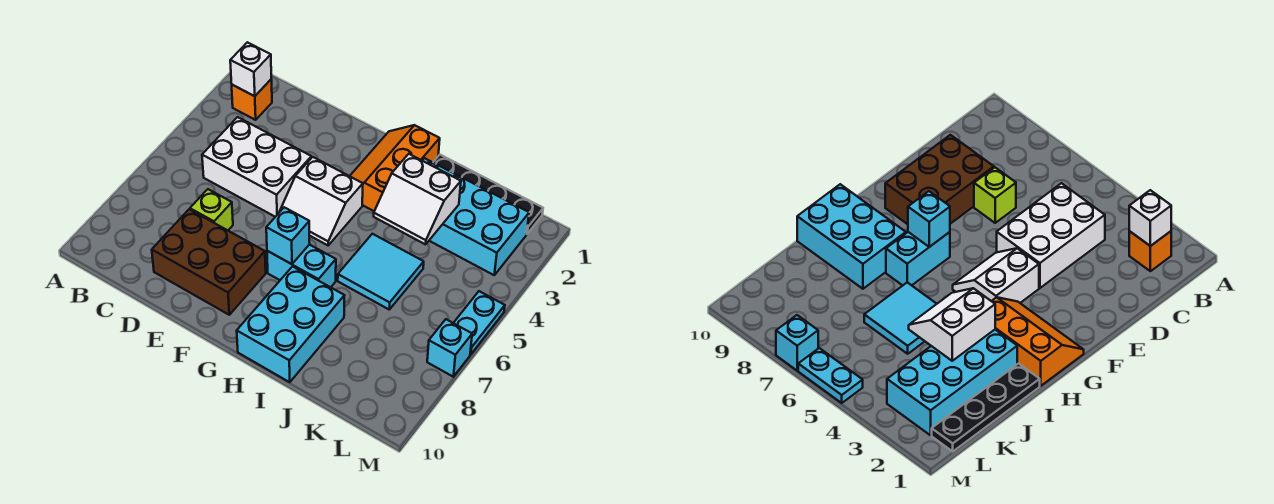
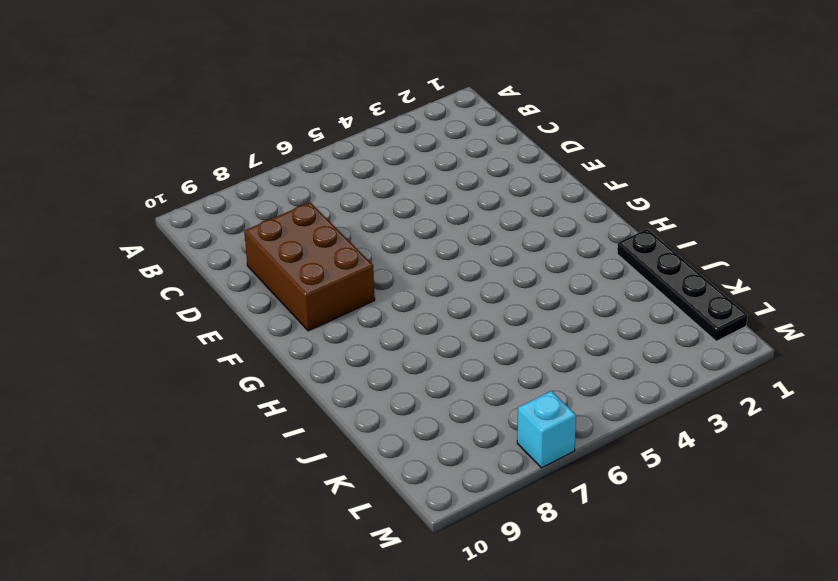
none -> orange 1x1 brick [232,79,272,120]
none -> white 2x3 brick [202,117,311,217]
none -> lime 1x1 brick [190,189,233,230]

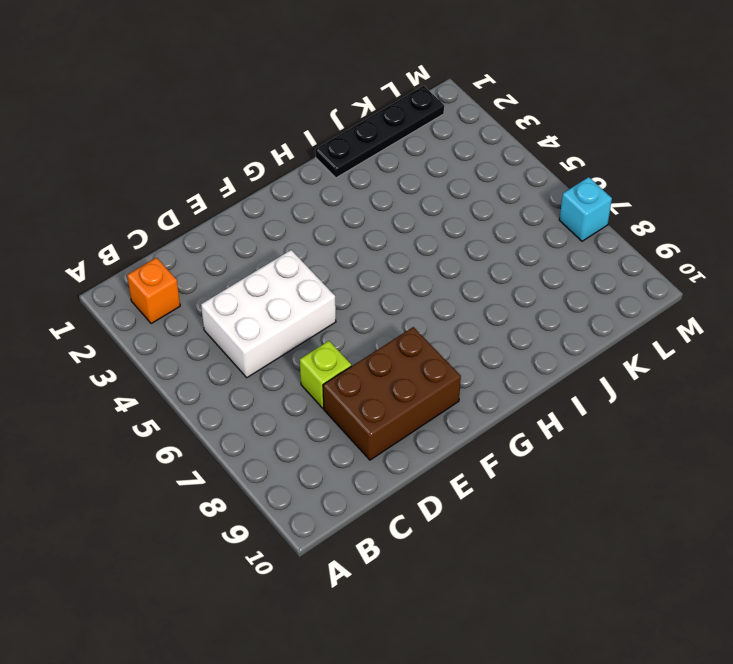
none -> white 2x2 slope [280,157,363,245]
none -> orange 2x3 slope [350,125,440,211]
none -> cyan 1x2 brick [267,245,336,287]

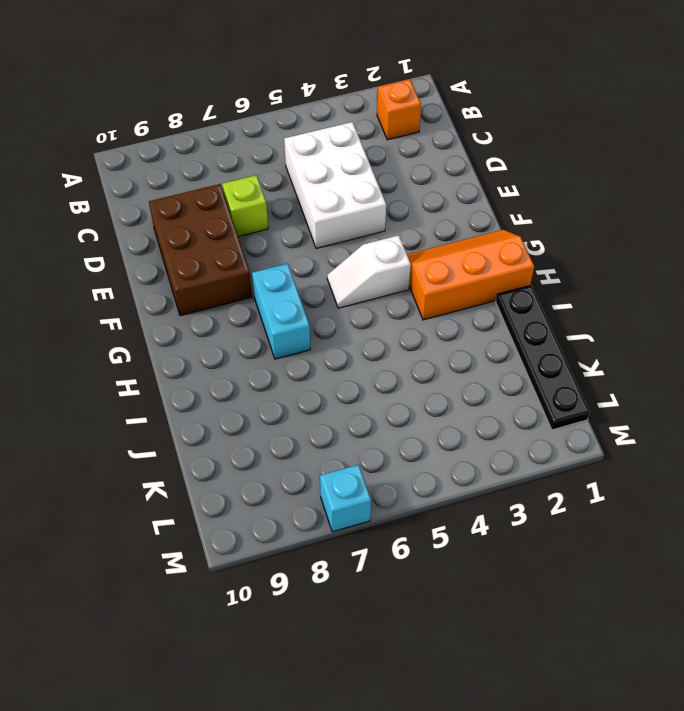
white 1x2 slope [327,235,411,308] -> white 2x2 slope [280,157,363,245]
none -> cyan 2x3 brick [237,266,345,382]
none -> cyan 2x4 brick [422,158,529,275]
none -> cyan 2x2 tile [338,234,424,309]

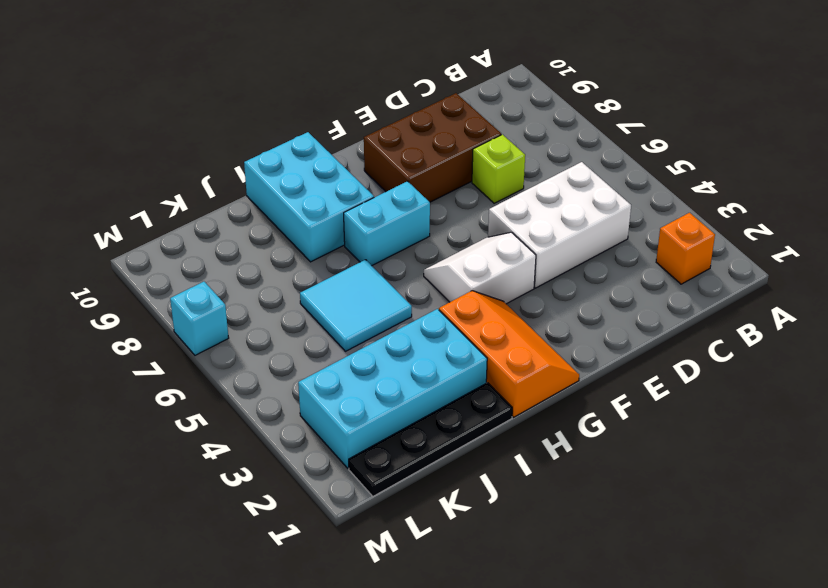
none -> cyan 1x2 plate [454,291,505,355]
none -> white 1x1 brick [230,42,271,96]
none -> cyan 1x1 brick [266,207,310,264]

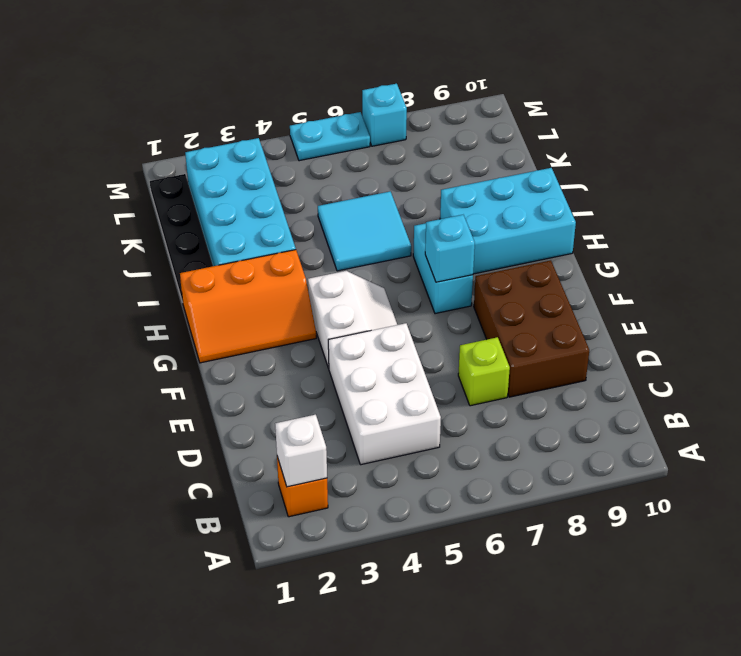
none -> white 2x2 slope [374,154,461,244]

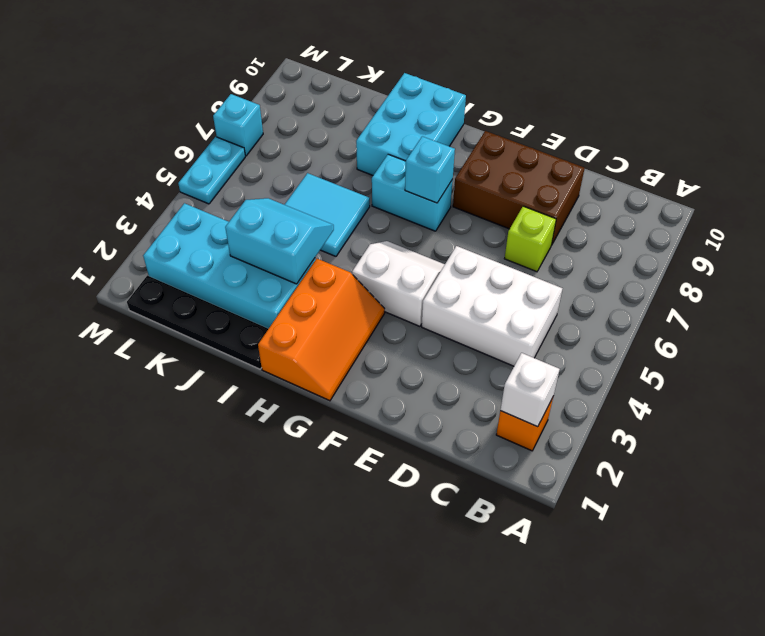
cyan 2x2 slope [225,198,334,284] -> white 2x2 slope [374,154,461,244]

